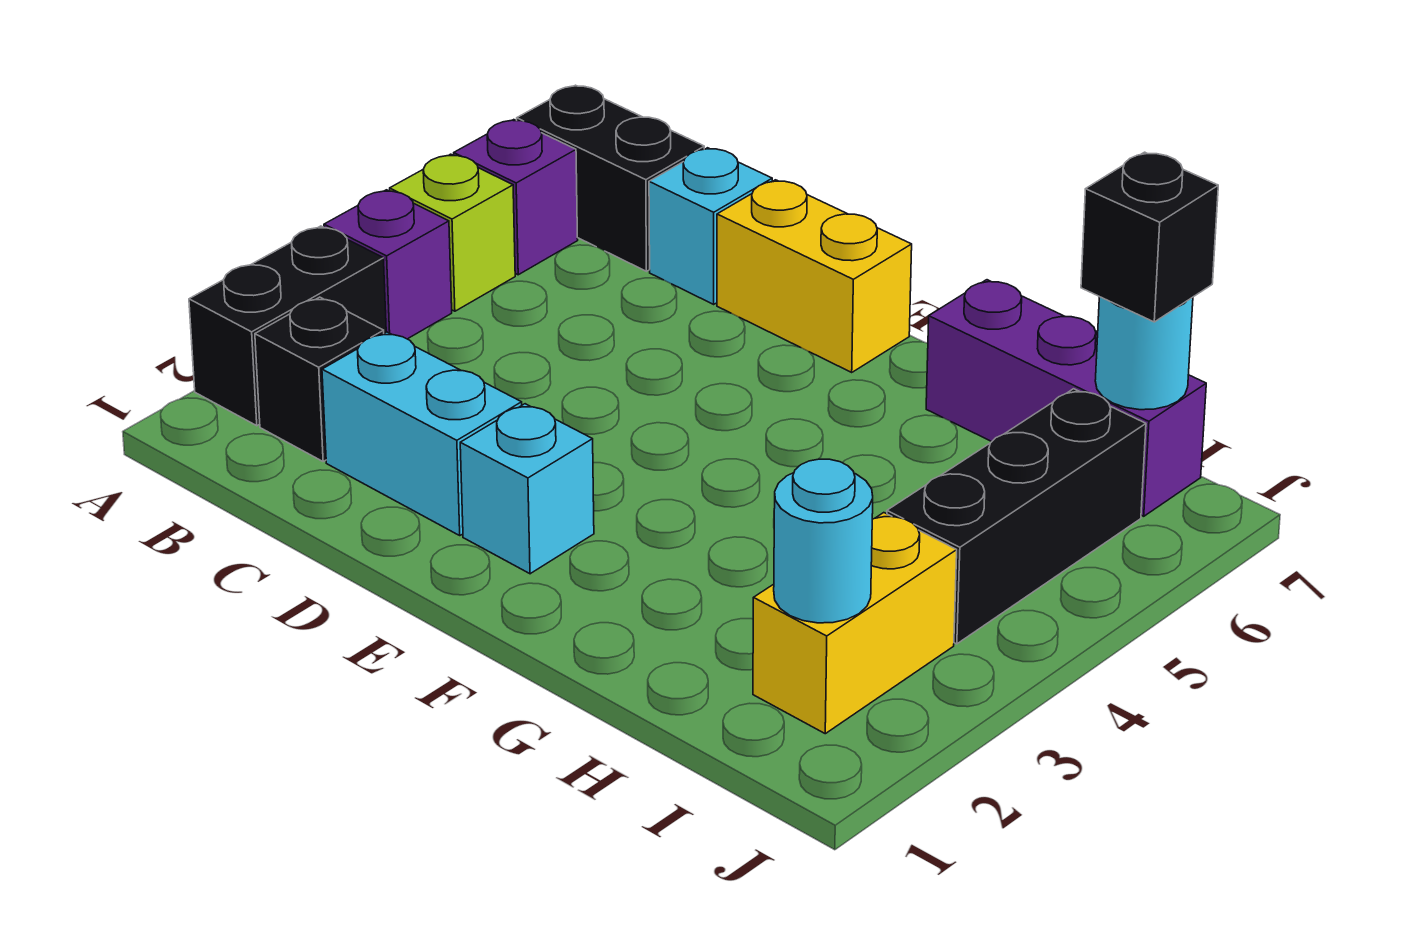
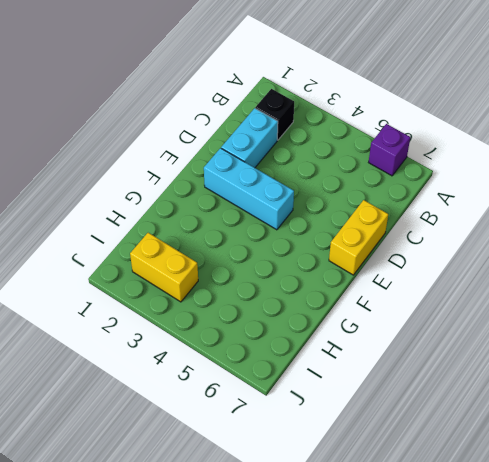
cyan 1x3 brick [204,148,294,230] -> cyan 1x1 brick [460,404,594,574]
none -> black 1x2 brick [189,226,386,426]
none -> purple 1x1 brick [324,190,452,339]
none -> lime 1x1 brick [390,154,515,311]

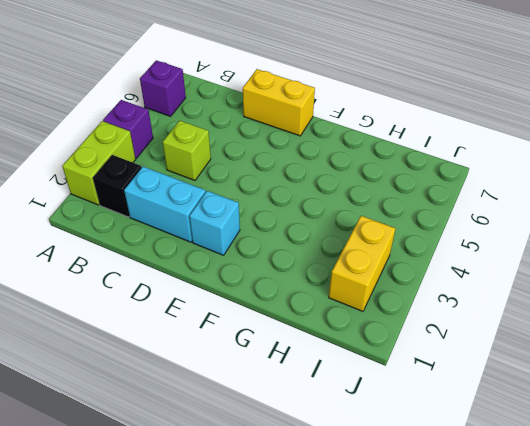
lime 1x2 brick [62,121,136,205] -> black 1x2 brick [189,226,386,426]
lime 1x1 brick [163,121,211,180] -> lime 1x1 brick moved to [390,154,515,311]
none -> black 1x2 brick [517,85,704,271]
none -> cyan 1x1 brick [649,148,772,304]
none -> purple 1x3 brick [926,280,1206,516]

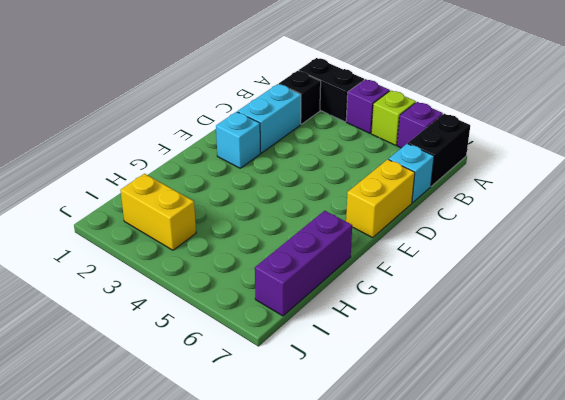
none -> black 1x3 brick [887,389,1146,644]
none -> cyan 1x1 round brick [774,459,873,623]
none -> cyan 1x1 round brick [1095,297,1193,410]

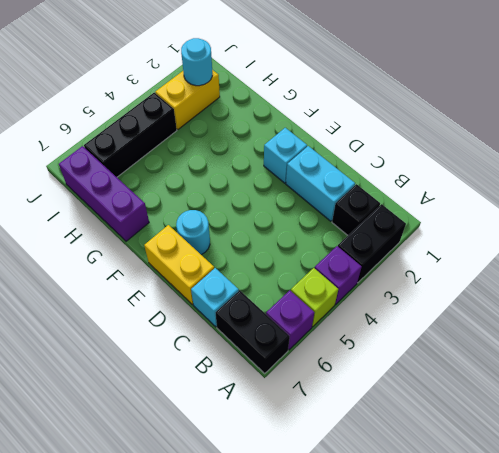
cyan 1x1 round brick [176,210,210,255] -> cyan 1x1 round brick moved to [1095,297,1193,410]
none -> black 1x1 brick [1081,152,1218,322]

